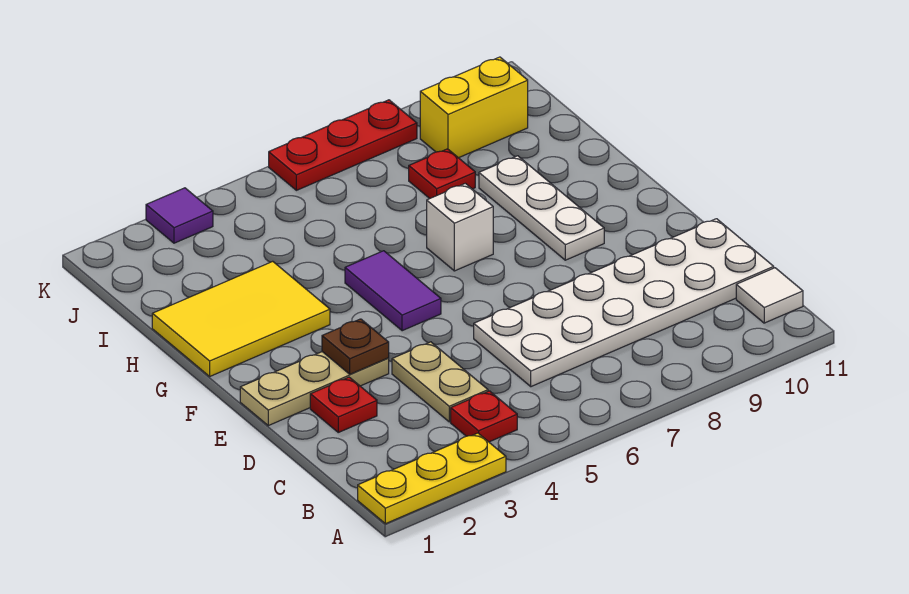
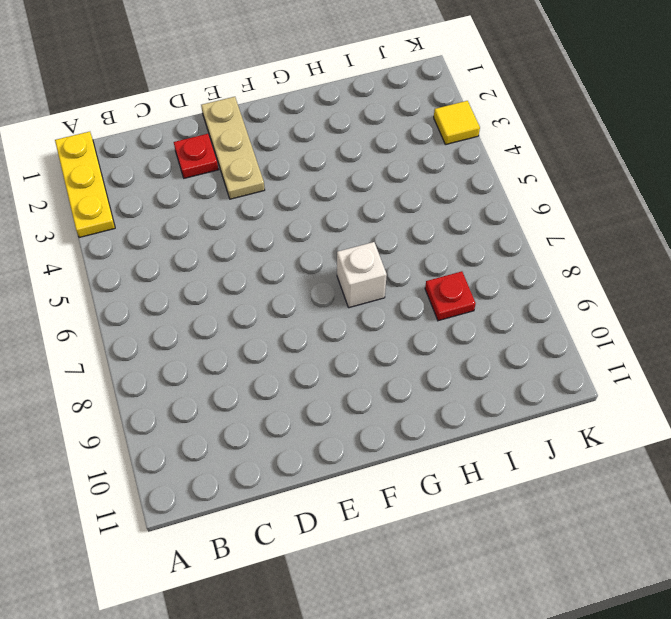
yellow 1x1 tile [434,101,480,145] -> purple 1x1 tile [146,188,213,243]
none -> red 1x1 plate [451,391,517,442]
none -> white 1x1 tile [736,268,803,323]
none -> tan 1x2 plate [392,342,488,422]

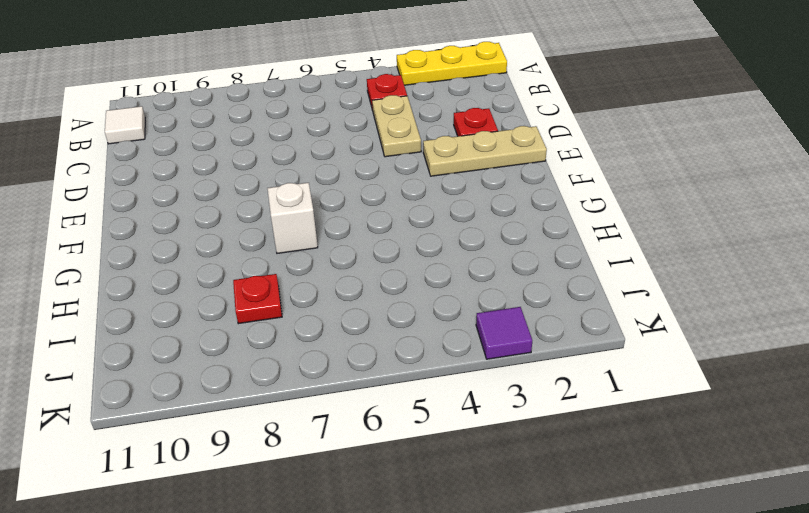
none -> white 2x6 plate [474,219,774,387]
none -> purple 1x2 tile [345,251,441,331]
none -> white 1x3 plate [479,156,604,260]

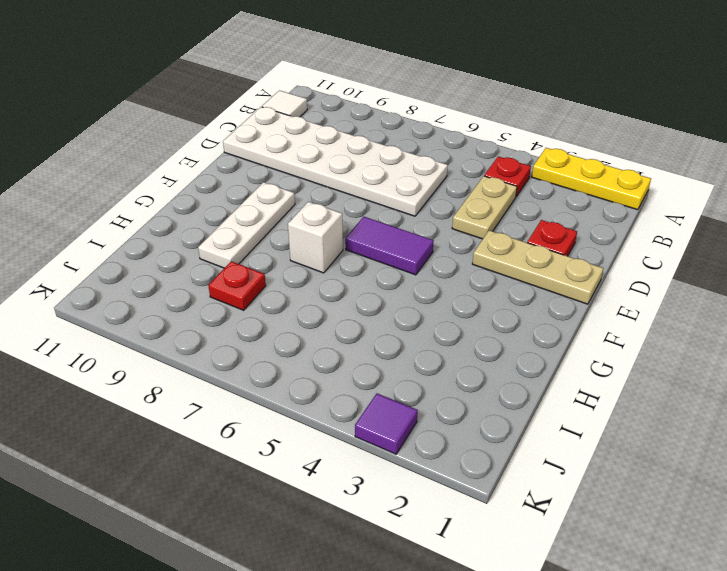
purple 1x2 tile [345,217,434,275] -> purple 1x2 tile turned to [345,251,441,331]
none -> yellow 2x3 tile [152,261,330,376]
none -> yellow 1x2 brick [420,57,528,158]
none -> red 1x3 plate [269,100,417,190]

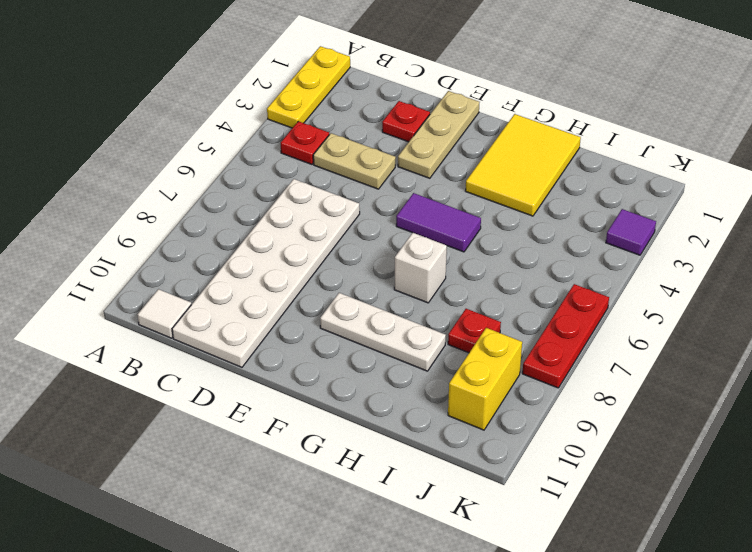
none -> brown 1x1 plate [322,319,389,374]

